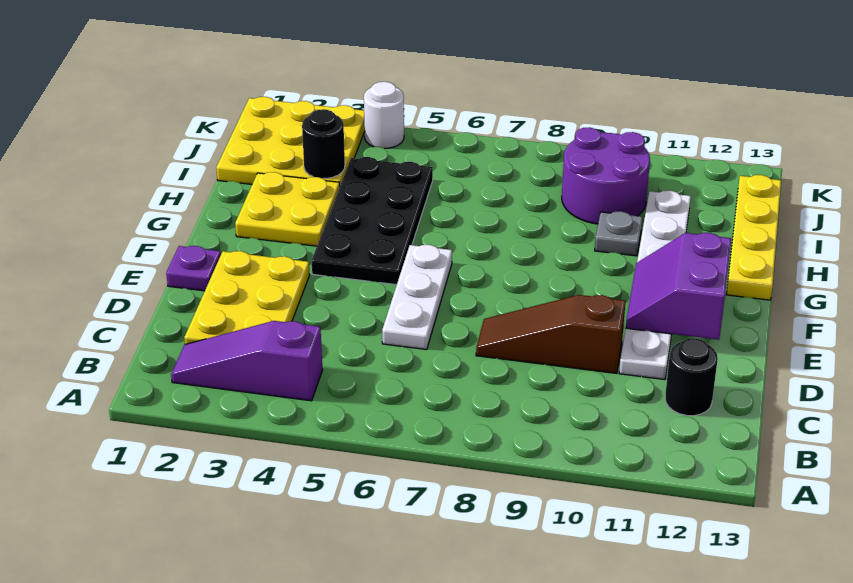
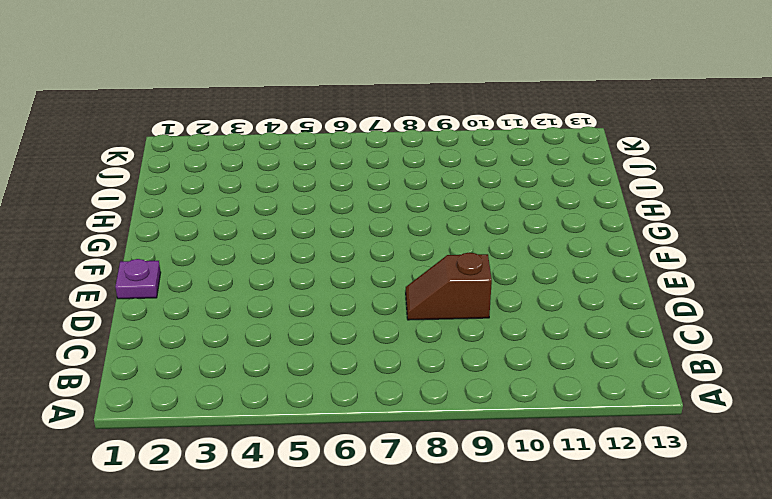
brown 1x2 slope [406,252,492,320] -> brown 1x3 slope [476,295,626,374]
none -> purple 1x3 slope [171,321,322,401]
none -> yellow 2x3 plate [184,251,310,344]
none -> black 1x1 round brick [665,338,718,416]

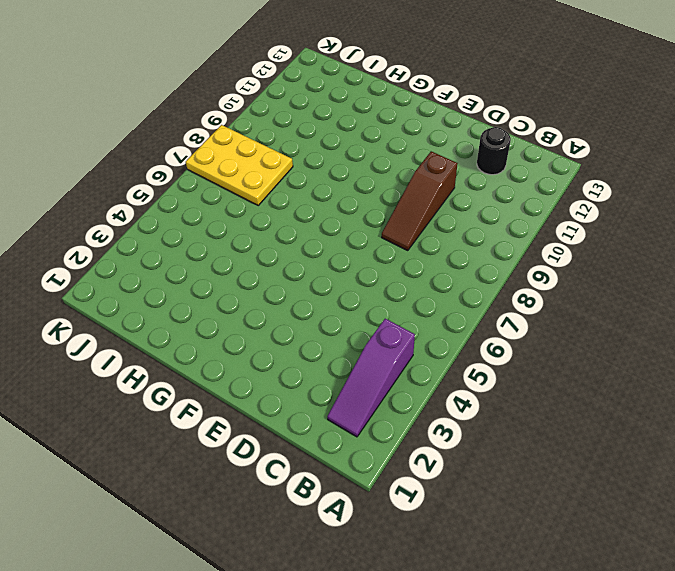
yellow 2x3 plate [186,125,293,205] -> yellow 2x3 plate moved to [184,251,310,344]
none -> white 1x3 plate [382,245,452,350]
none -> white 1x6 plate [619,191,691,380]
none -> purple 1x1 plate [166,246,221,291]

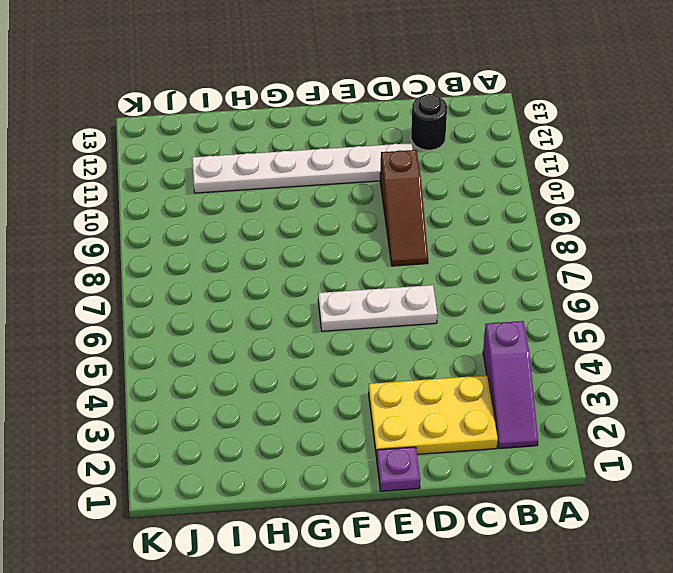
none -> black 2x4 plate [312,157,433,285]
none -> yellow 2x2 plate [235,172,340,246]
none -> yellow 1x4 plate [726,175,781,300]

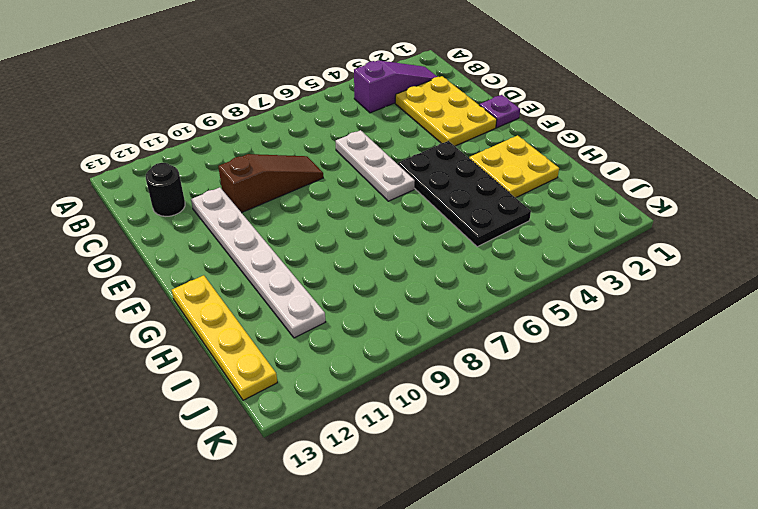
none -> grey 1x1 plate [595,211,643,256]
none -> yellow 3x3 plate [216,97,365,185]
none -> purple 2x2 round brick [562,127,650,224]

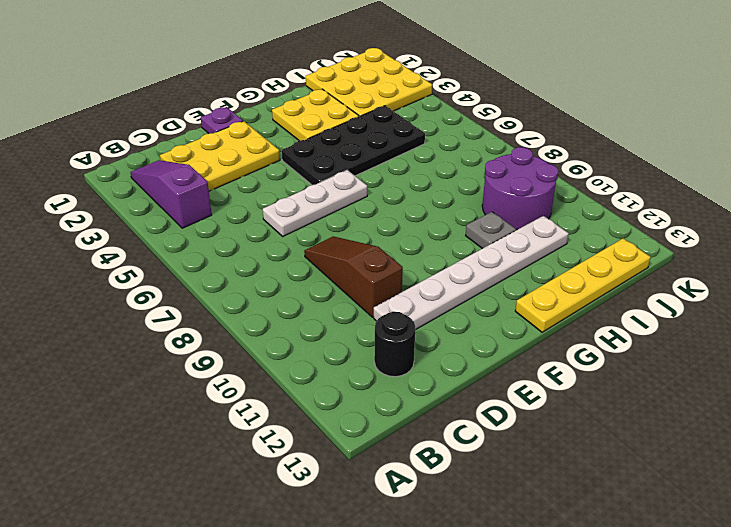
none -> white 1x1 round brick [364,82,404,148]
none -> purple 2x2 slope [626,233,731,340]
none -> black 1x1 round brick [302,109,345,178]

